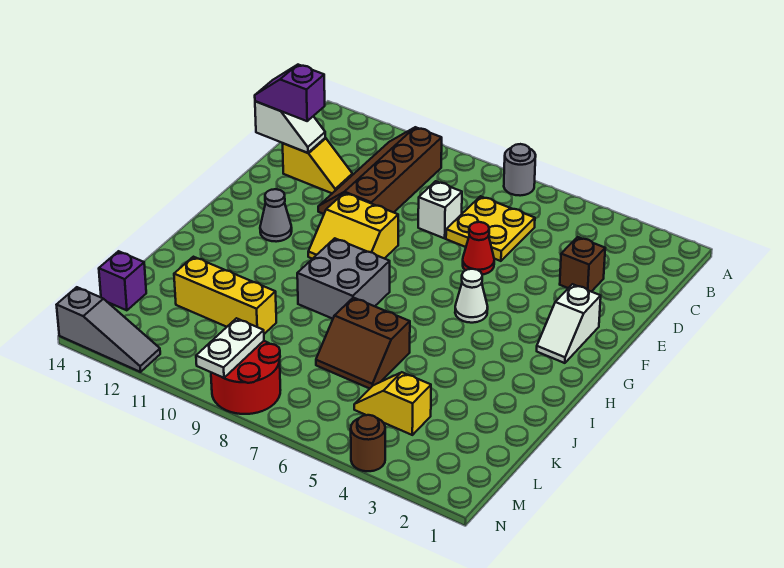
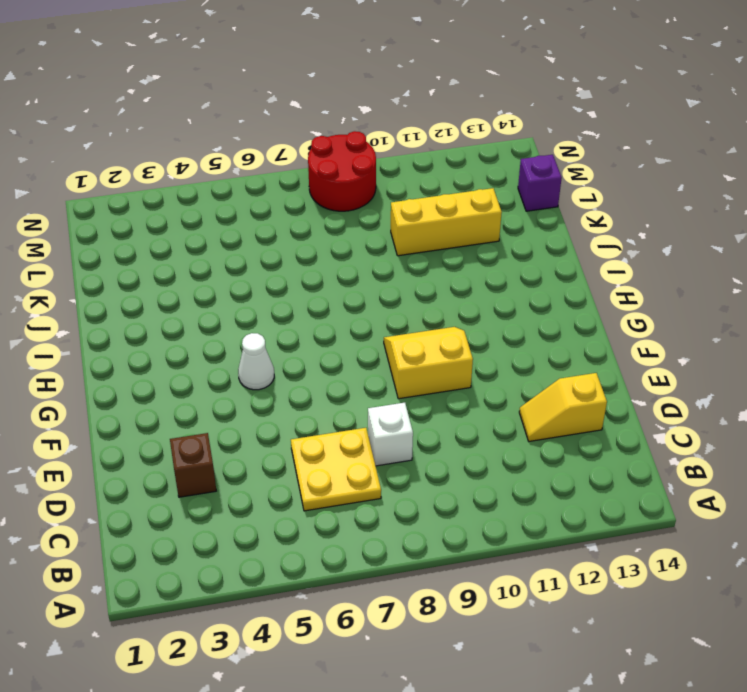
none -> grey 1x1 round brick [504,144,536,196]
none -> brown 2x4 slope [318,127,442,214]
none -> red 1x1 cone [463,222,494,275]

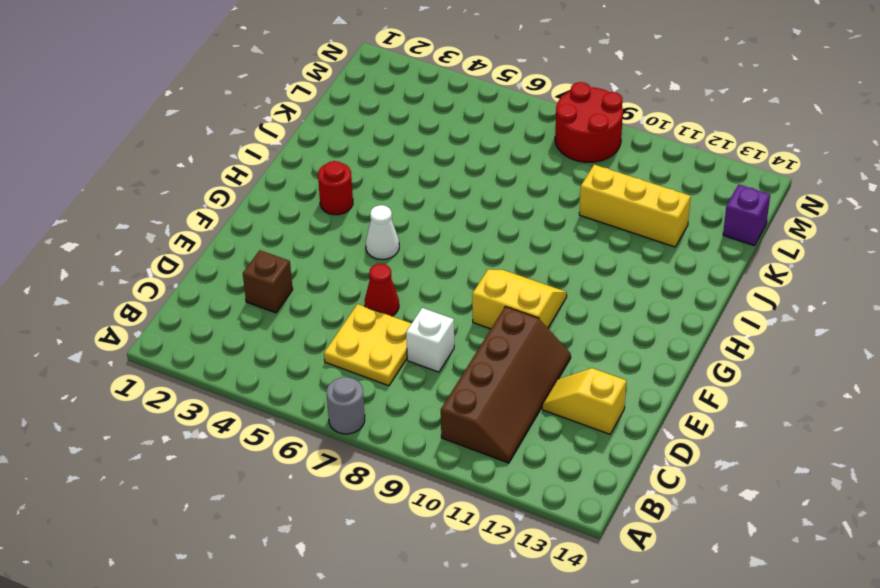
red 1x1 round brick [318,161,353,215] -> none
none -> white 1x2 slope [537,284,601,363]
none -> grey 1x1 cone [260,189,292,242]
none -> grey 2x2 brick [297,238,390,319]

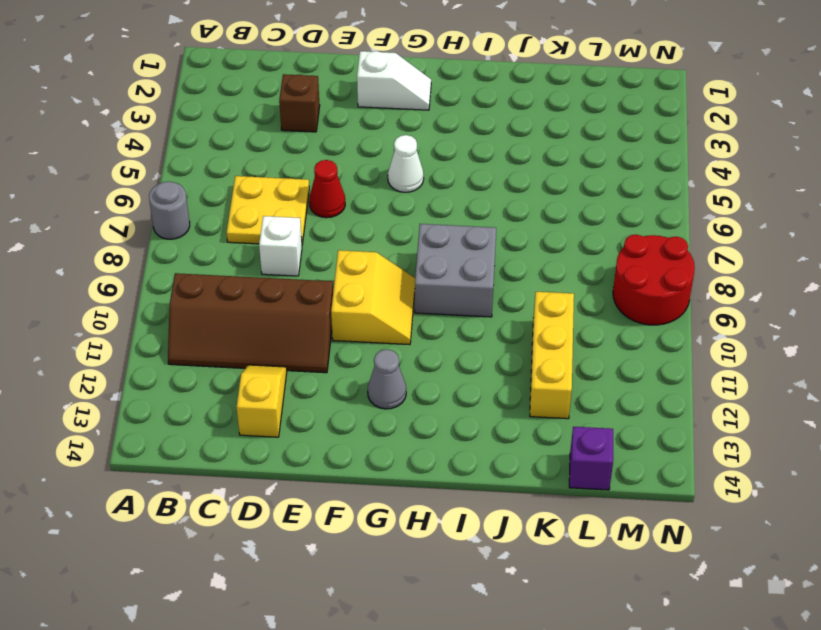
none -> brown 2x2 slope [316,298,410,389]
none -> yellow 1x2 slope [354,372,431,435]
none -> brown 1x1 round brick [351,415,385,471]

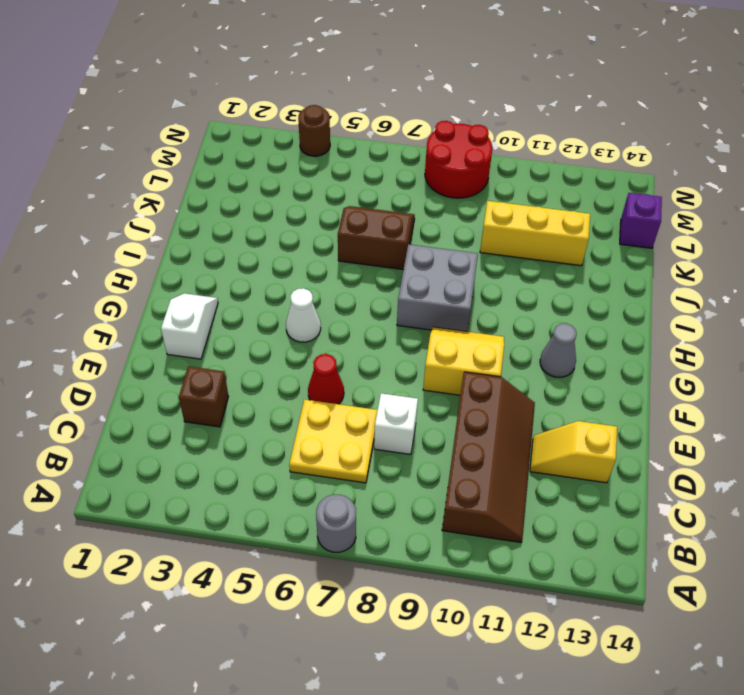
none -> yellow 1x2 slope [354,372,431,435]
none -> grey 1x3 slope [57,287,160,372]
none -> white 1x2 slope [255,101,325,153]

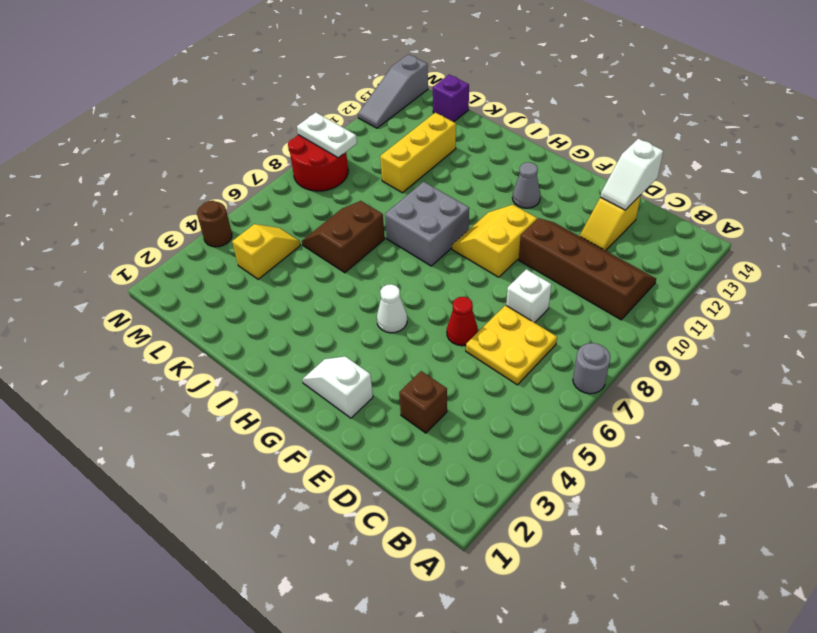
none -> purple 1x2 slope [255,65,325,121]

